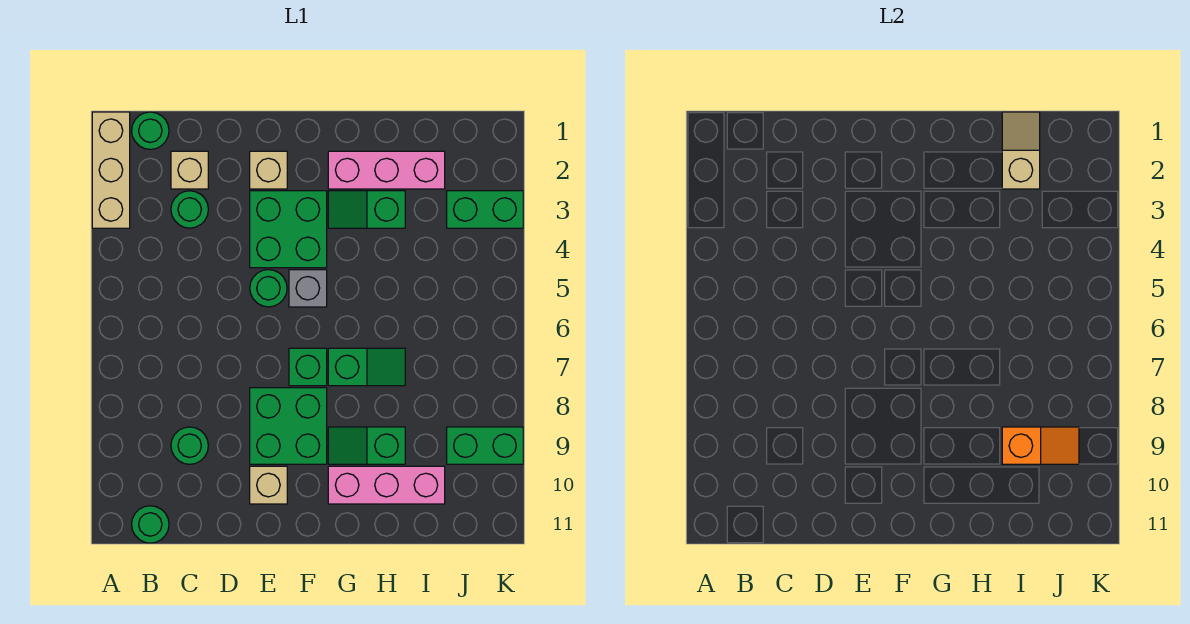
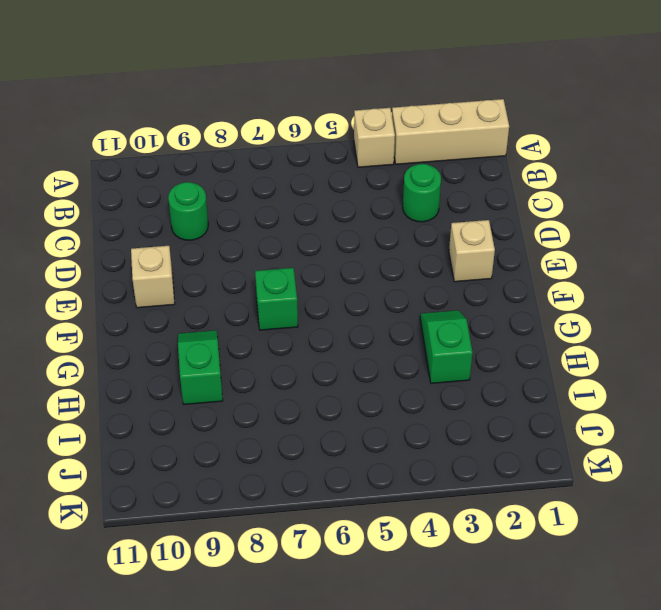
tan 1x1 brick [354,108,395,167] -> tan 1x1 brick moved to [171,151,208,189]
none -> green 1x1 round brick [132,112,169,149]
none -> green 1x1 round brick [132,506,169,543]
none -> green 2x2 brick [250,191,327,268]

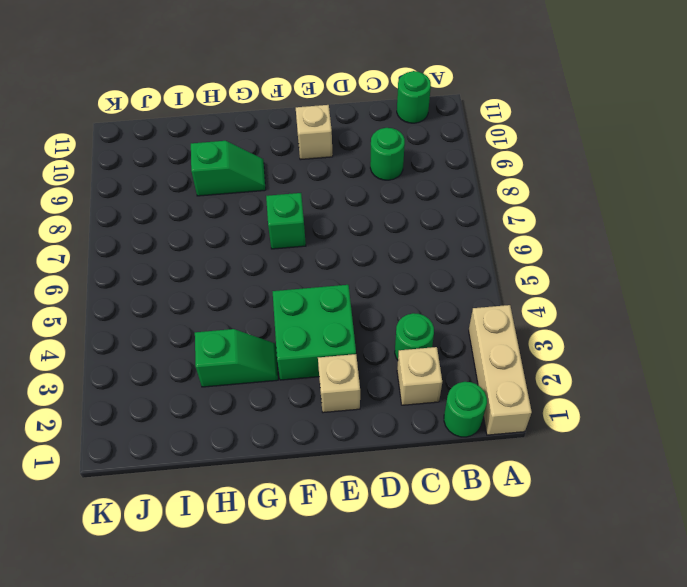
none -> green 1x1 round brick [250,270,287,307]
none -> green 2x2 brick [250,388,327,464]
none -> grey 1x1 brick [289,270,327,307]

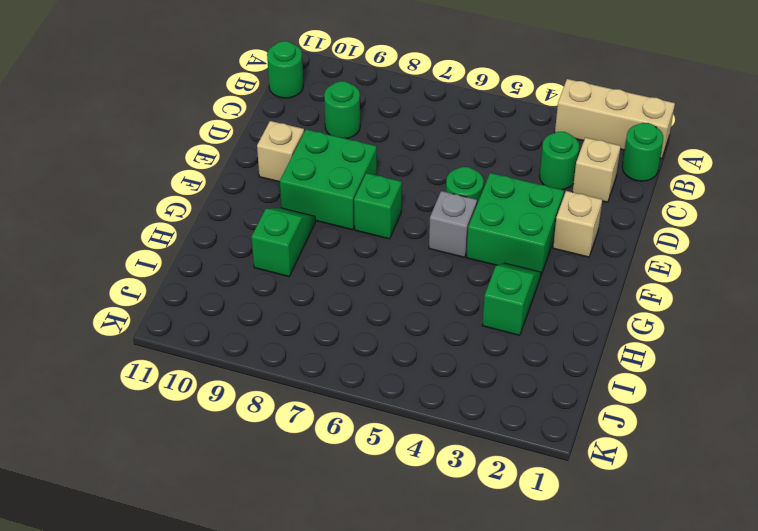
none -> pink 1x3 brick [328,151,445,189]
none -> green 1x2 slope [328,348,405,386]
none -> pink 1x3 brick [328,466,445,504]

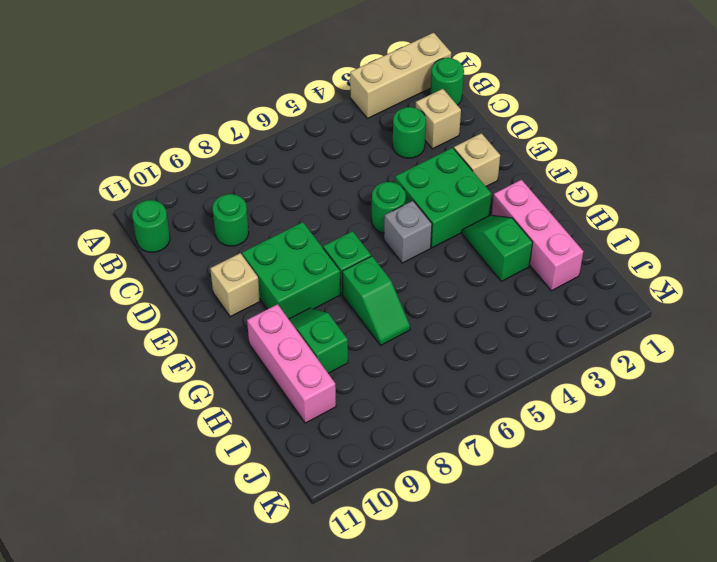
none -> green 1x2 brick [447,191,523,228]
none -> green 1x2 brick [447,427,523,464]
none -> tan 1x2 slope [1002,112,1040,189]

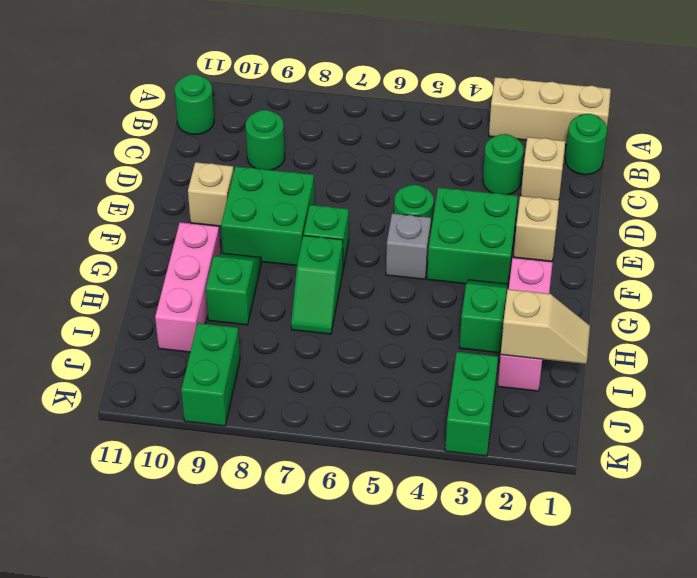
none -> orange 1x2 slope [1002,427,1079,464]

